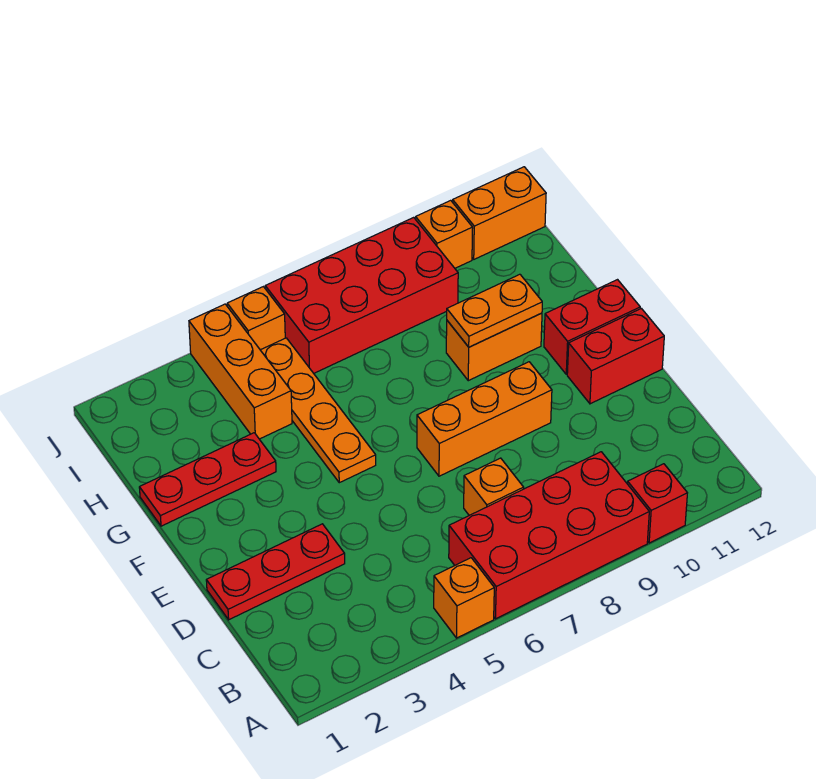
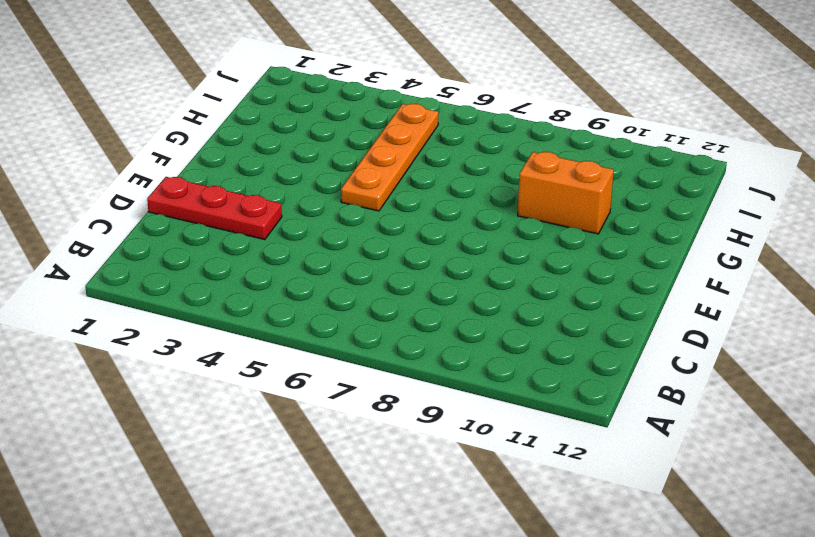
none -> orange 1x1 brick [434,558,494,638]
none -> red 2x4 brick [449,452,649,619]
none -> red 1x1 brick [628,464,687,543]

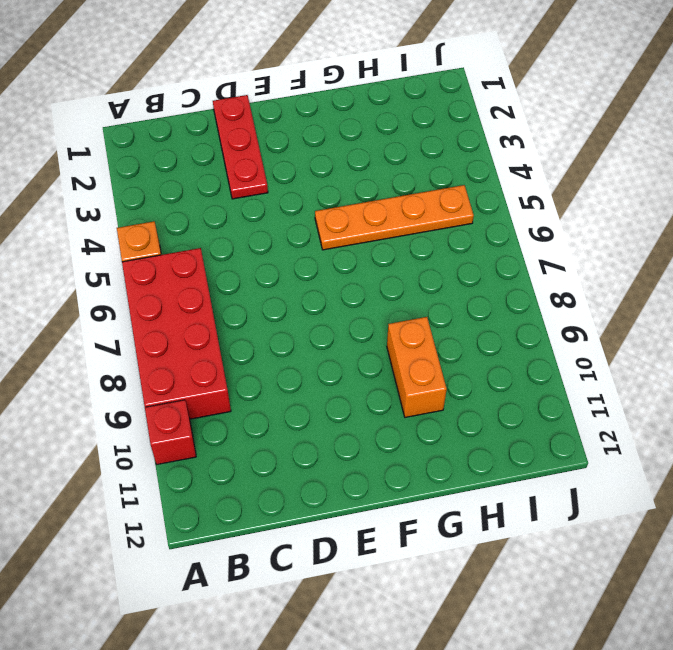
none -> orange 1x1 brick [464,458,524,515]
none -> orange 1x3 brick [417,362,552,476]
none -> red 1x2 brick [567,308,664,404]

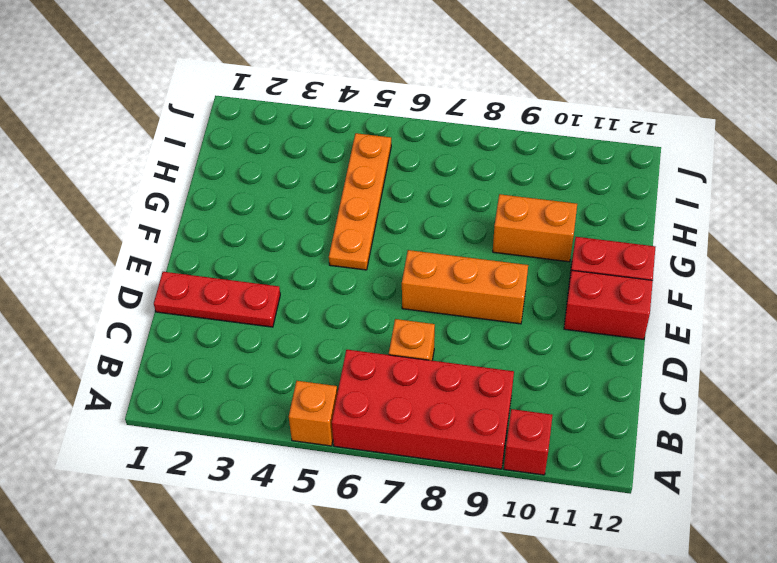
none -> red 1x3 plate [139,433,276,526]
none -> orange 1x3 brick [189,304,292,439]
none -> red 2x4 brick [265,217,458,373]

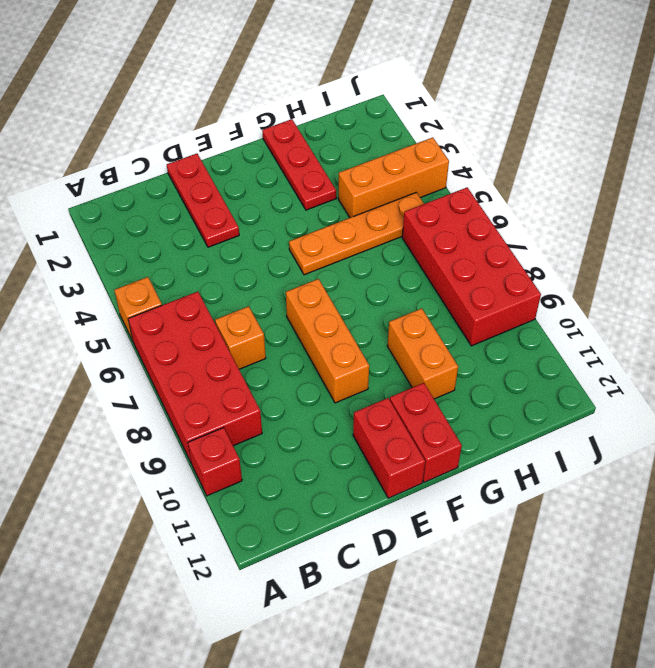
none -> orange 1x1 brick [227,287,285,350]
none -> orange 1x1 brick [416,200,473,268]
none -> orange 1x2 brick [453,167,546,259]

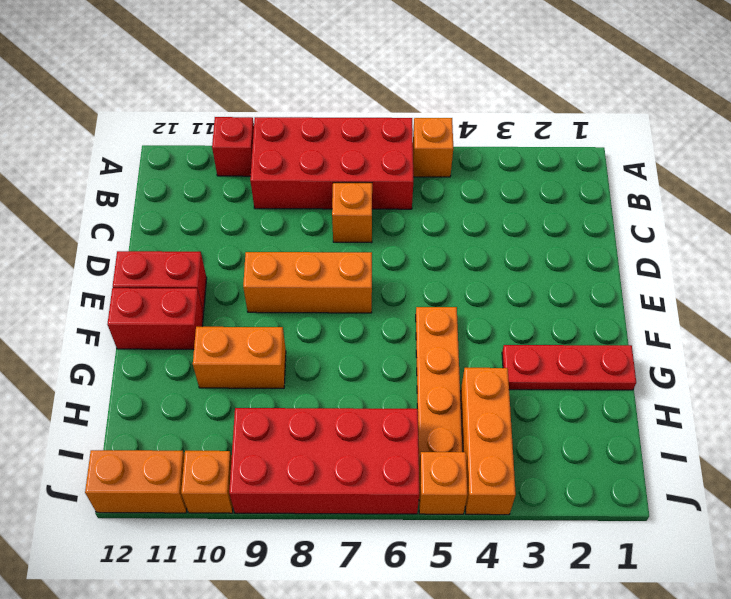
none -> red 1x3 plate [206,524,345,620]
none -> orange 1x2 plate [447,274,542,347]

